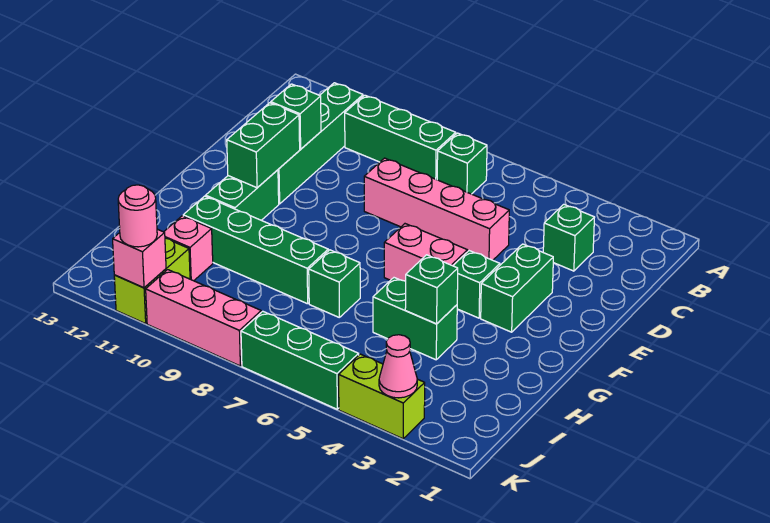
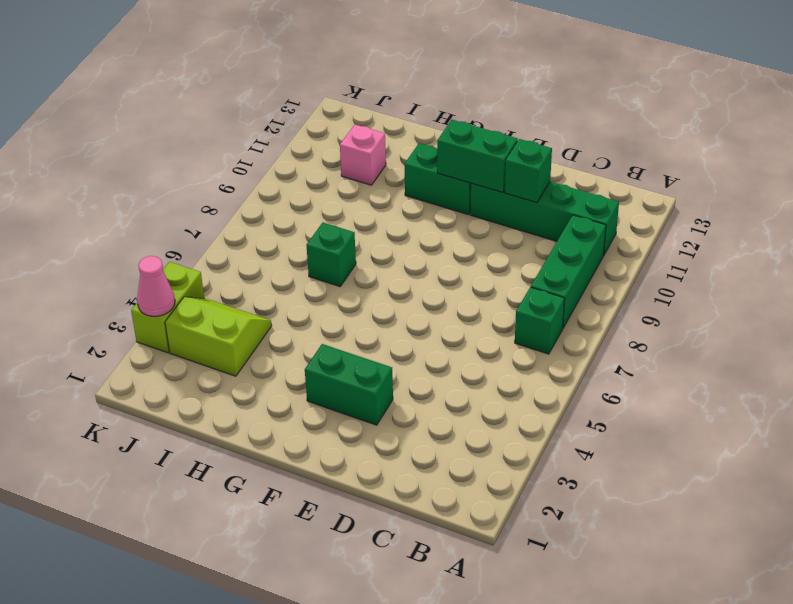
lime 2x2 slope [165,297,272,376] -> none
none -> green 1x1 brick [543,204,595,271]
none -> pink 1x4 brick [364,158,509,260]
none -> green 1x1 brick [453,251,500,318]

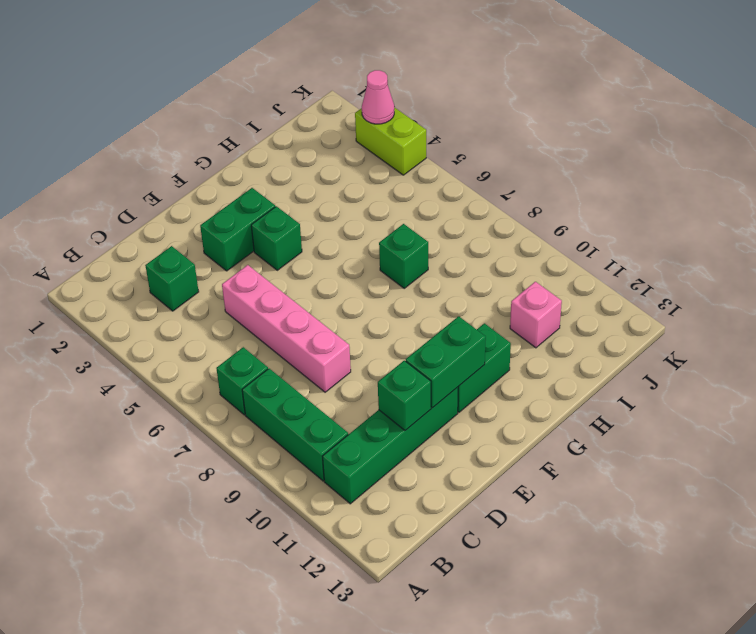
none -> pink 1x2 brick [384,224,468,281]
none -> green 1x2 brick [373,278,457,360]
none -> green 1x4 brick [183,196,328,304]

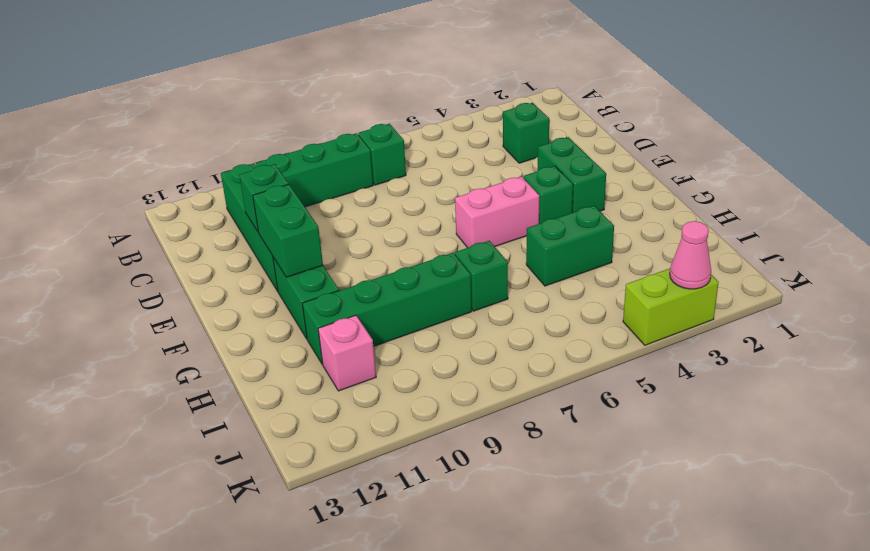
none -> pink 1x4 brick [364,158,509,260]
none -> lime 1x2 brick [114,238,190,324]
none -> green 1x3 brick [241,311,359,409]

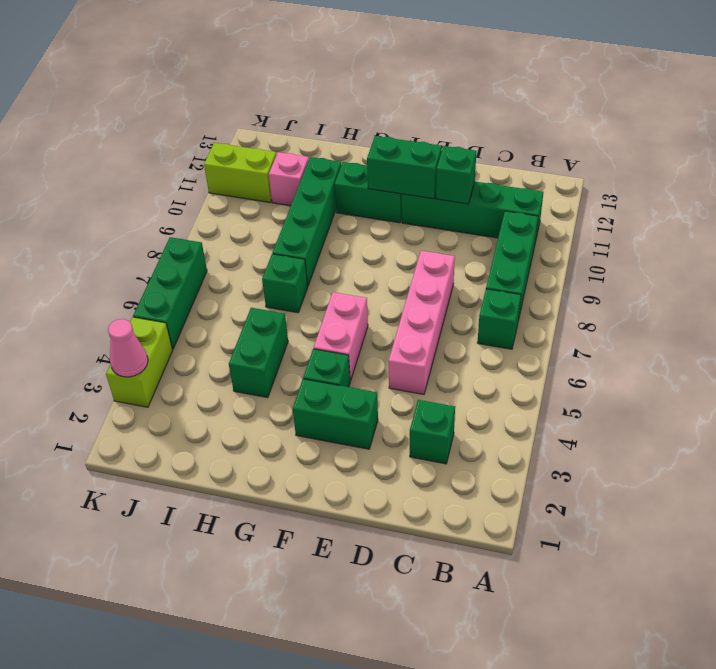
none -> pink 1x3 brick [146,270,261,366]
none -> green 1x1 brick [405,255,458,324]
none -> pink 1x1 brick [113,229,166,288]

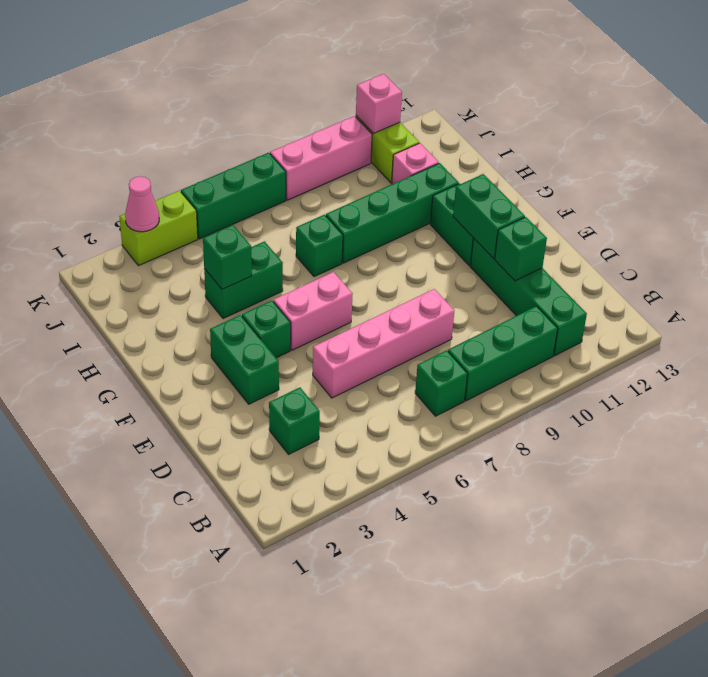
none -> pink 1x1 round brick [118,185,157,247]

